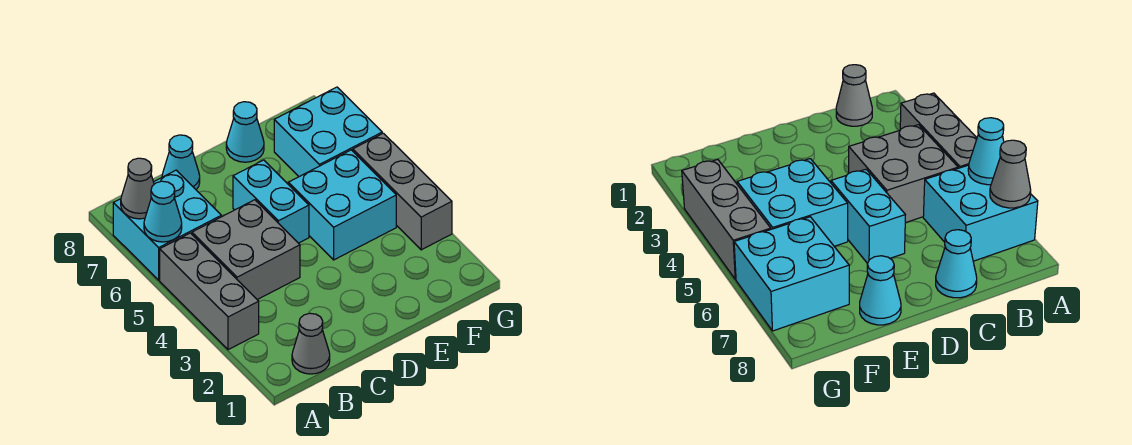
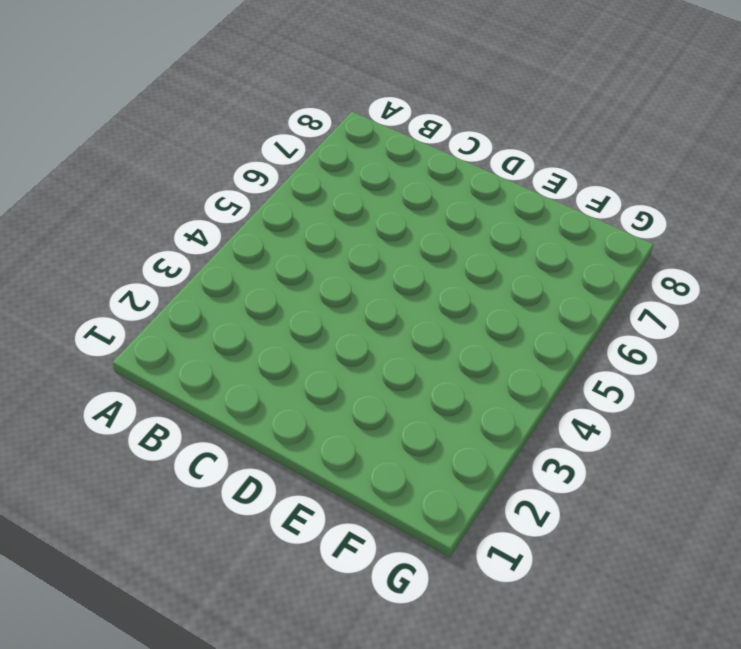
none -> grey 1x3 brick [160,233,259,350]
none -> cyan 2x2 brick [113,170,221,280]
none -> grey 1x1 cone [292,313,330,374]

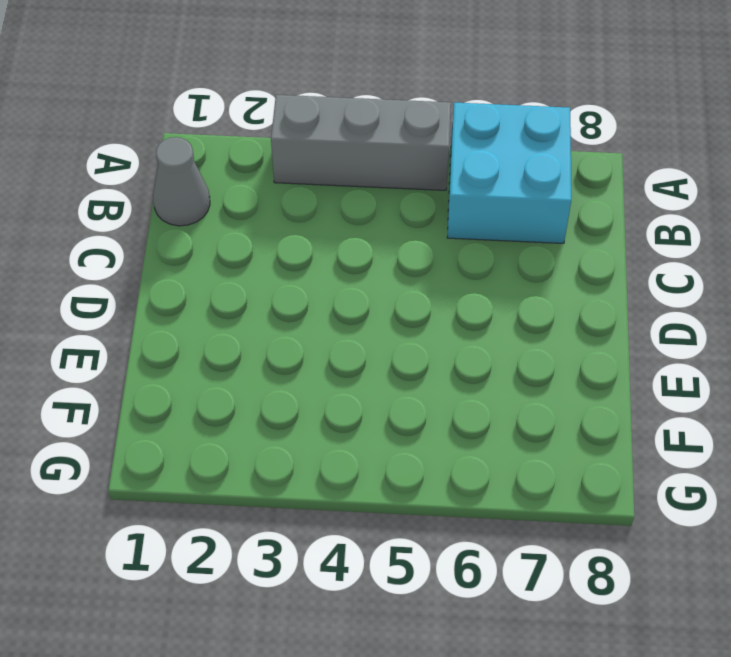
none -> grey 2x2 brick [192,200,300,300]
none -> cyan 1x1 cone [162,135,200,190]
none -> cyan 1x2 brick [233,160,309,243]

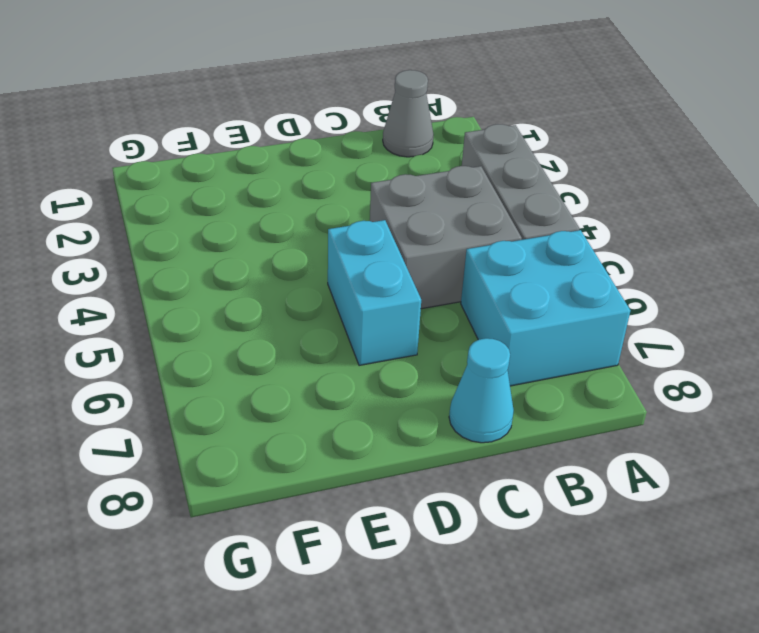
none -> cyan 2x2 brick [288,150,396,260]
none -> cyan 1x1 cone [226,102,264,162]
none -> cyan 2x2 brick [274,87,382,177]

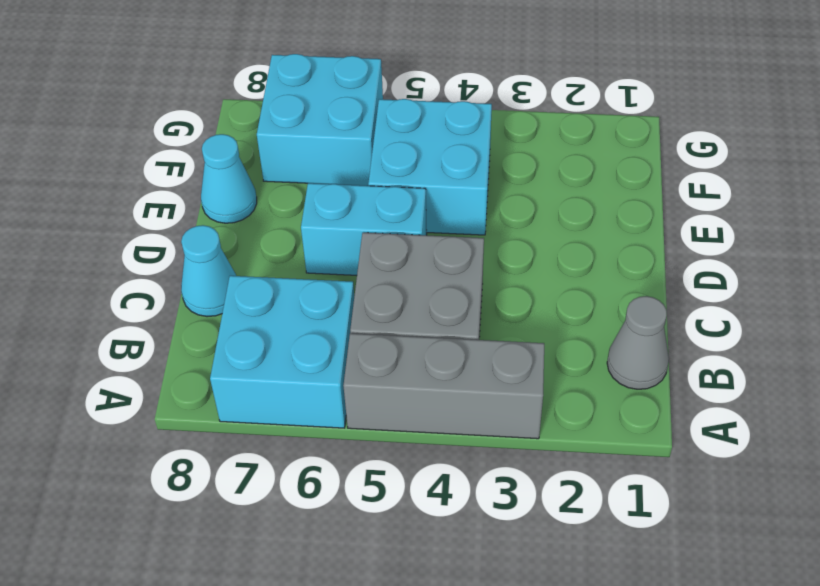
none -> grey 1x3 brick [353,133,452,250]
none -> cyan 1x1 cone [144,181,182,242]
none -> grey 1x1 cone [121,158,154,219]

